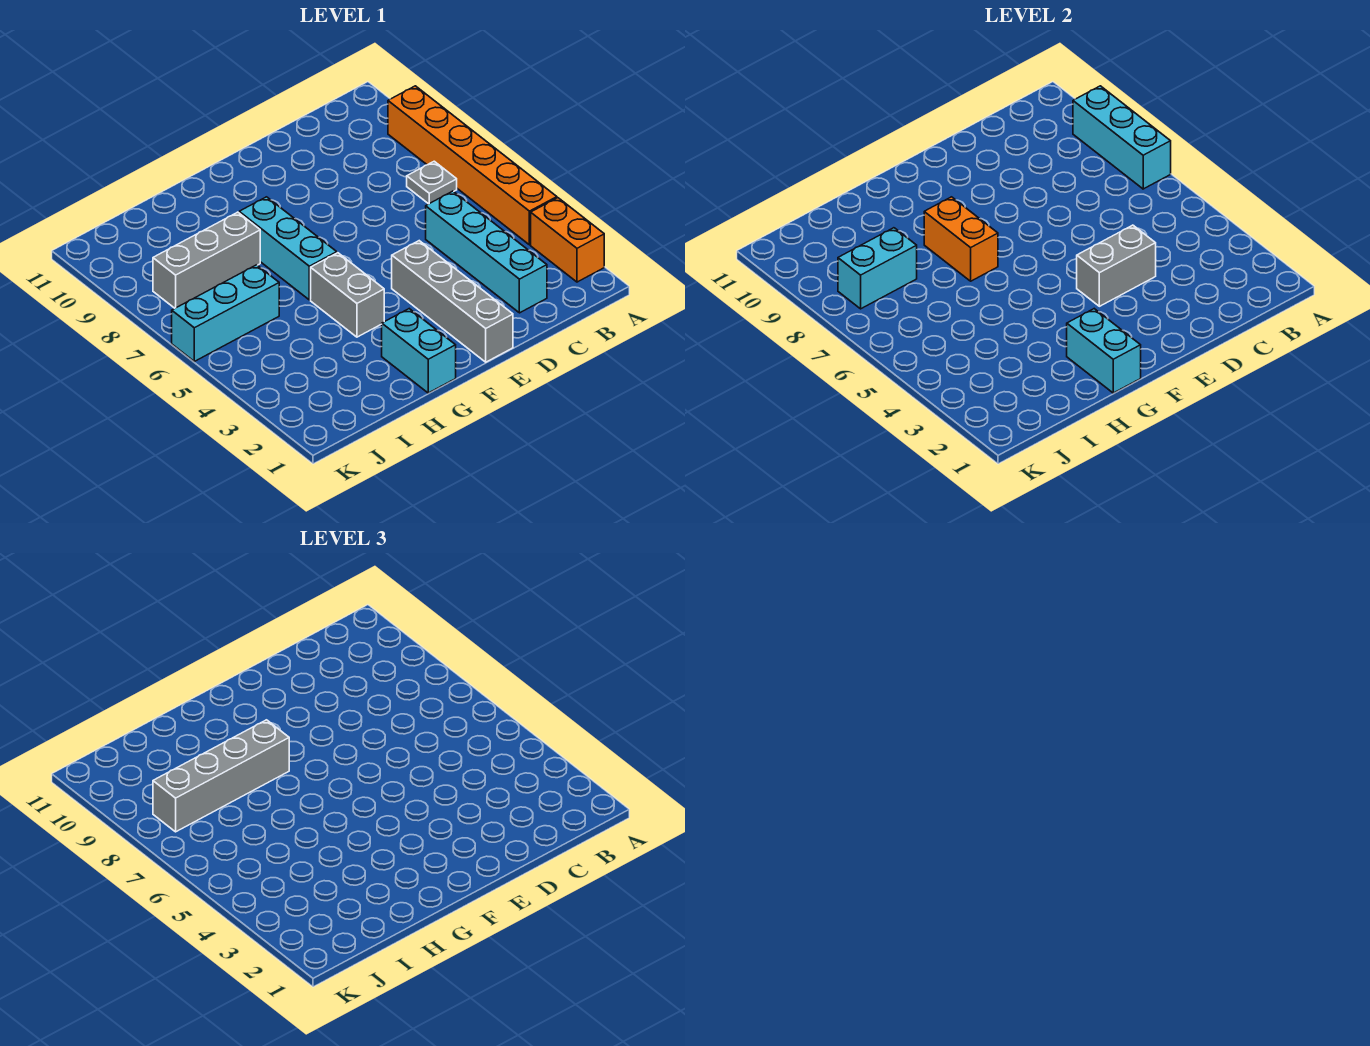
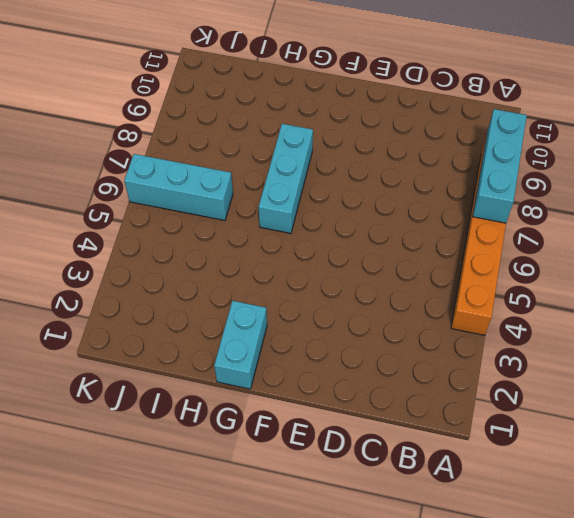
none -> orange 1x2 brick [531,198,604,282]
none -> grey 1x1 plate [407,161,457,204]
none -> cyan 1x4 brick [426,191,547,313]

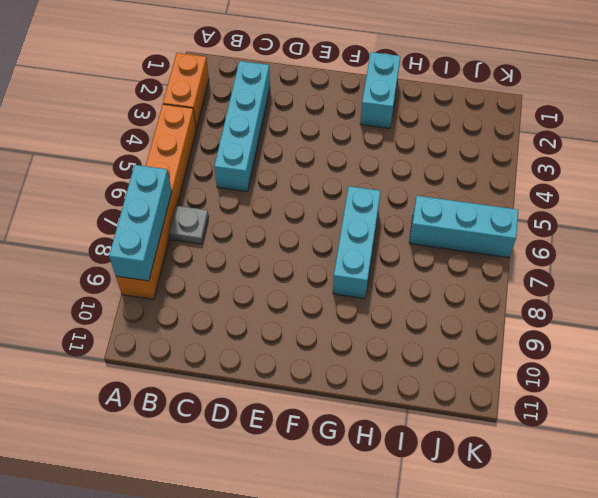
none -> grey 1x4 brick [392,241,513,362]
none -> grey 1x2 brick [311,253,384,337]
none -> grey 1x3 brick [153,212,260,308]

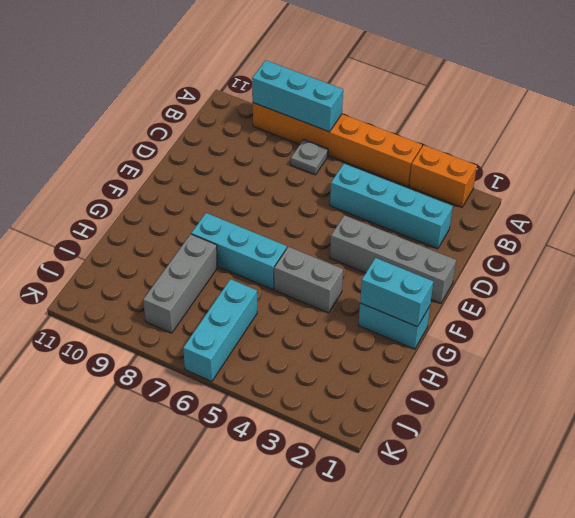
none -> grey 1x2 brick [1077,225,1156,306]
none -> orange 1x2 brick [924,197,998,281]
none -> cyan 1x2 brick [838,228,917,309]

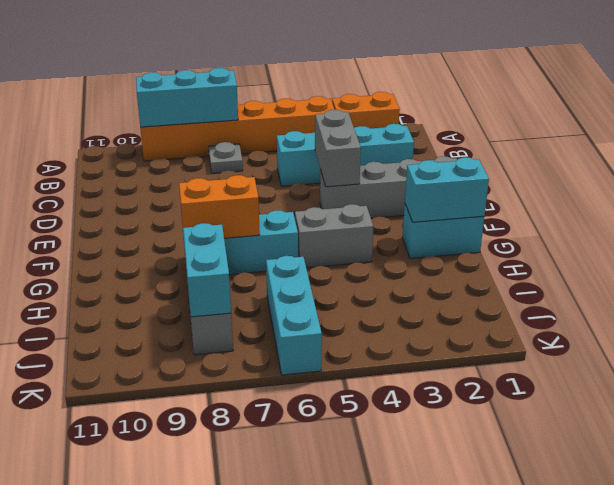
none -> grey 1x4 brick [153,720,289,832]

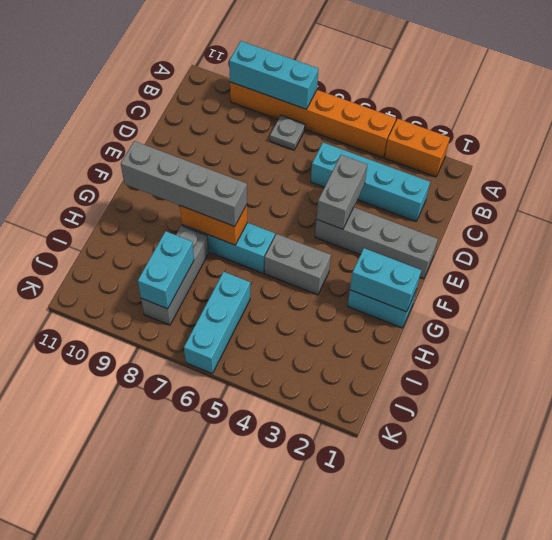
grey 1x4 brick [121,141,247,227] -> grey 1x4 brick turned to [153,720,289,832]

